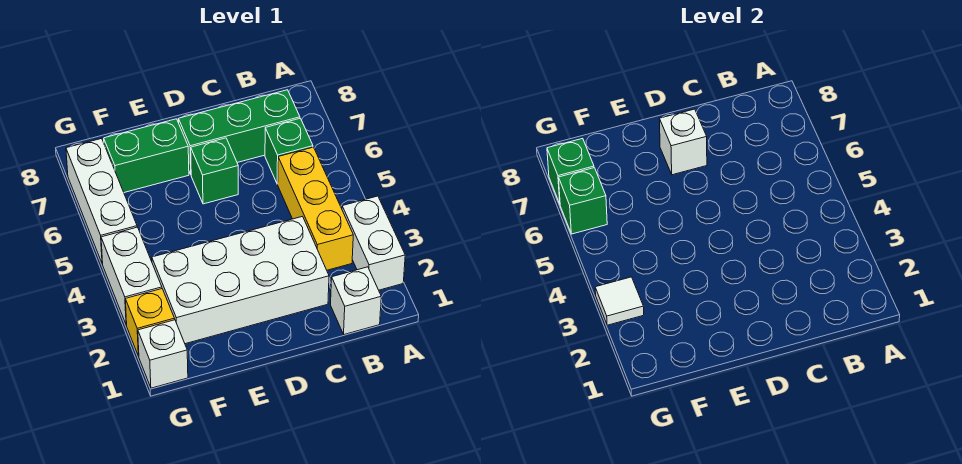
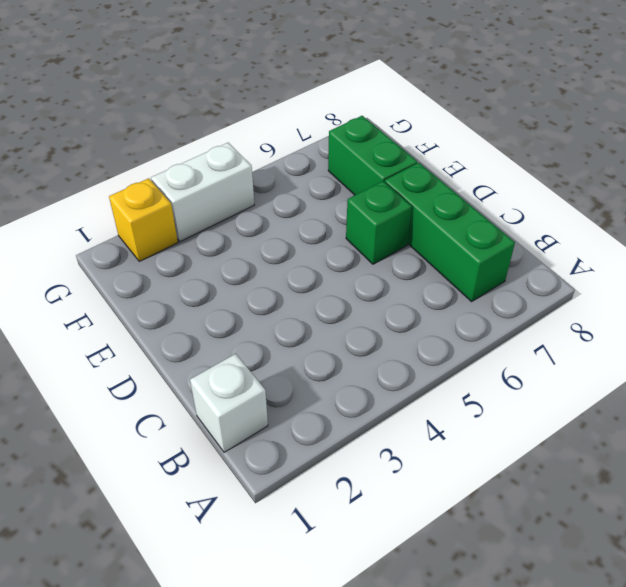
none -> white 1x2 brick [342,196,405,290]
none -> yellow 1x3 brick [278,147,353,270]
none -> green 1x1 brick [265,118,313,184]

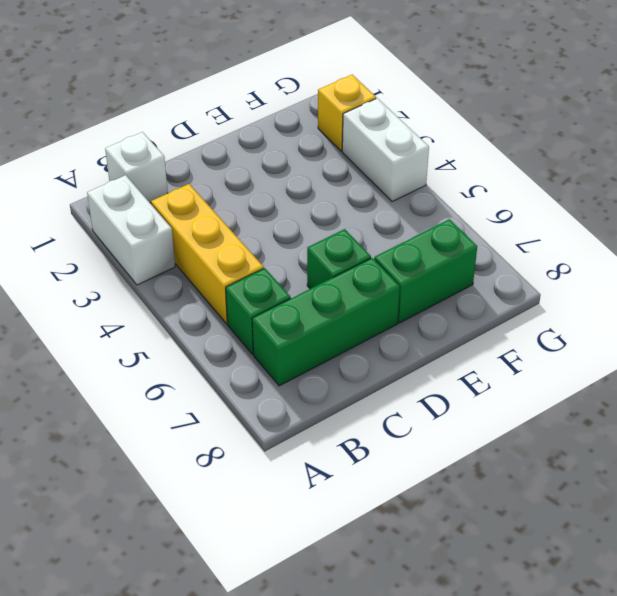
none -> white 2x4 brick [152,216,329,344]
none -> white 1x1 brick [138,320,188,388]
none -> white 1x3 brick [66,138,137,264]

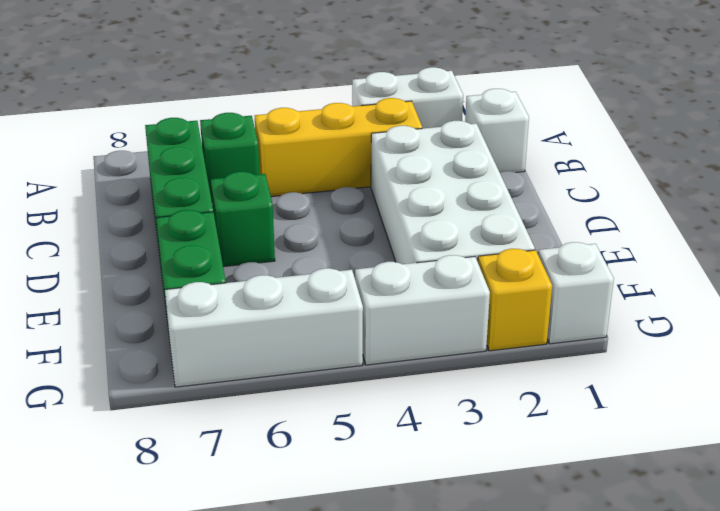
none -> white 1x1 brick [659,109,707,175]
none -> white 1x1 tile [595,277,644,325]
none -> green 1x1 brick [559,168,607,234]

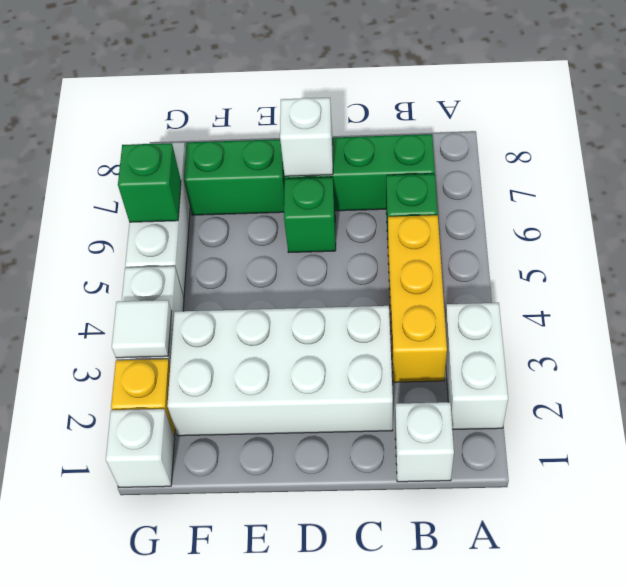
none -> green 1x1 brick [547,138,594,203]

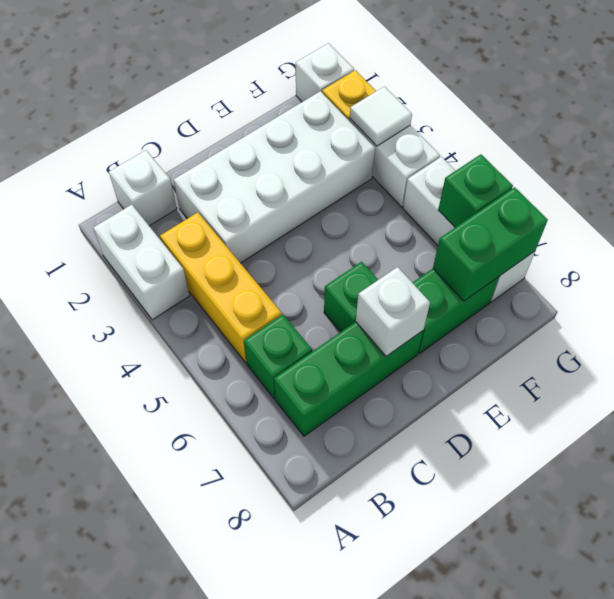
green 1x2 brick [433,187,548,301] -> green 1x1 brick [547,138,594,203]

